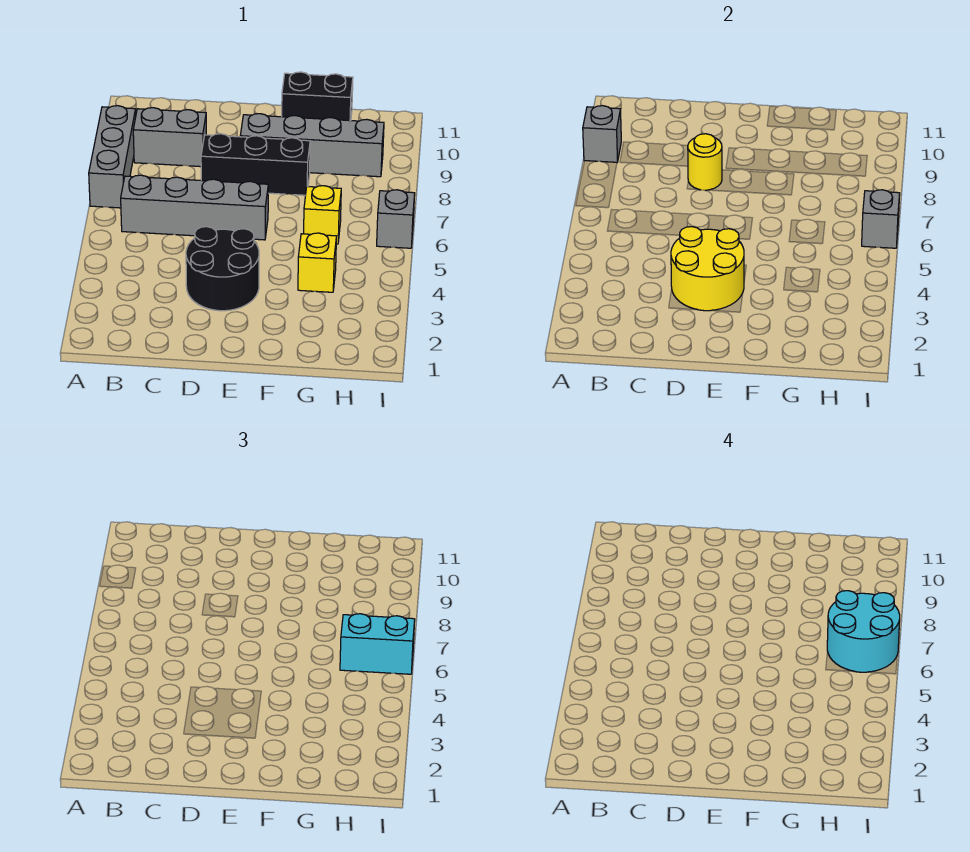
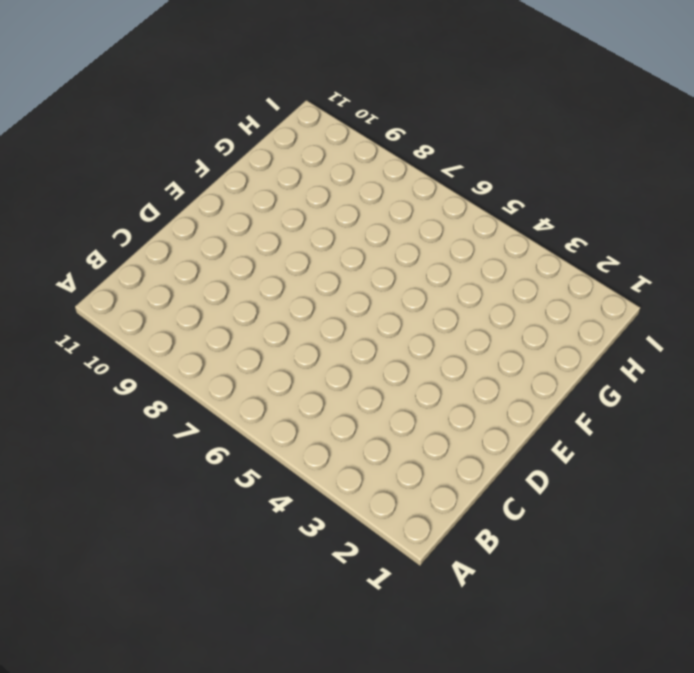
none -> grey 1x3 brick [89,106,136,208]
none -> grey 1x4 brick [121,175,268,240]
none -> grey 1x2 brick [133,108,206,167]

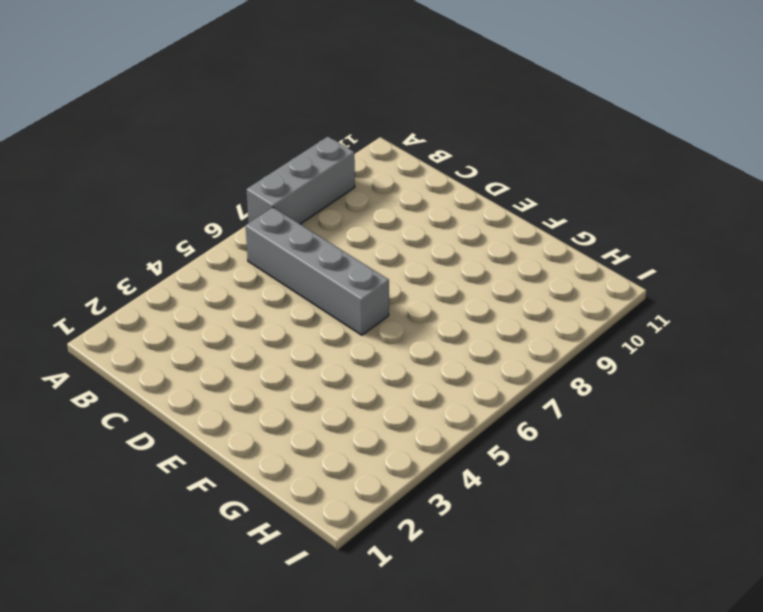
none -> grey 1x2 brick [133,108,206,167]
none -> black 2x2 round brick [186,227,259,311]
none -> black 1x3 brick [201,134,310,195]

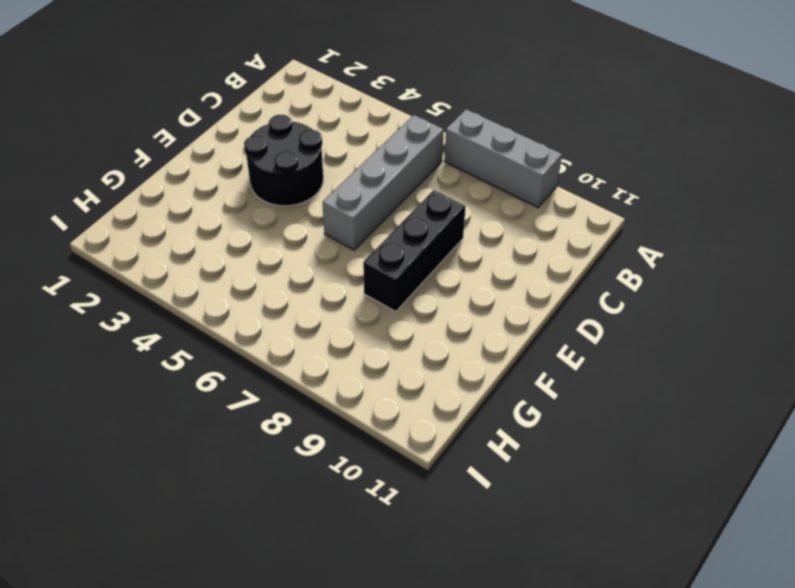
none -> grey 1x2 brick [133,108,206,167]
none -> grey 1x4 brick [240,114,384,177]
none -> black 1x2 brick [282,72,353,121]

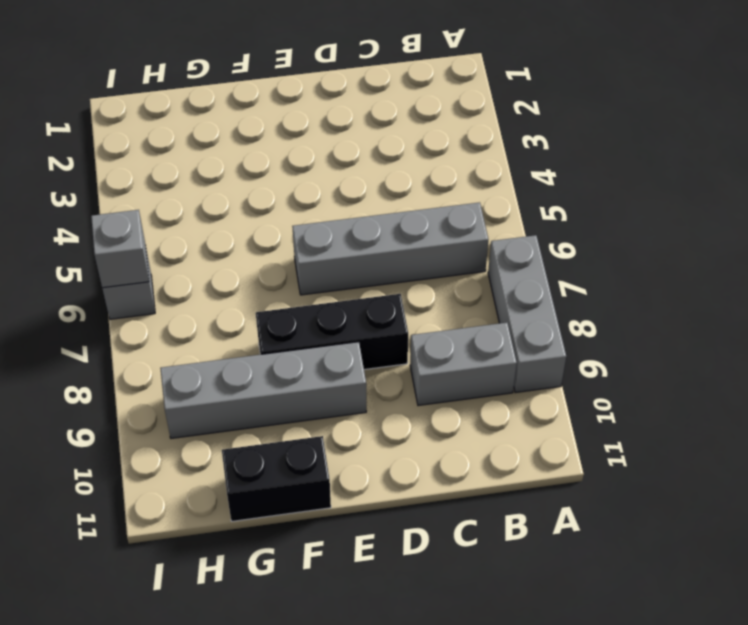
none -> black 2x2 round brick [186,227,259,311]
none -> yellow 1x1 brick [298,233,336,292]
none -> yellow 1x1 brick [304,186,341,244]

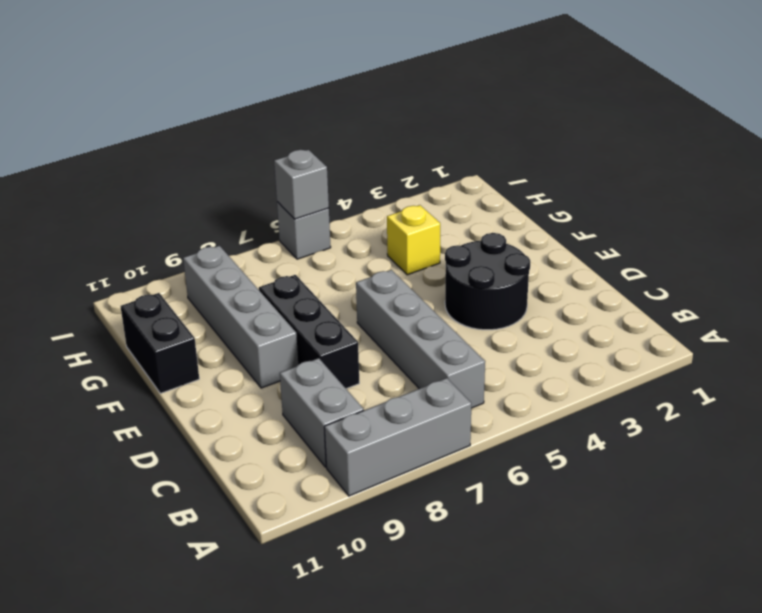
none -> yellow 1x1 brick [304,186,341,244]
none -> grey 1x1 brick [583,106,621,162]
none -> yellow 2x2 round brick [671,227,744,311]

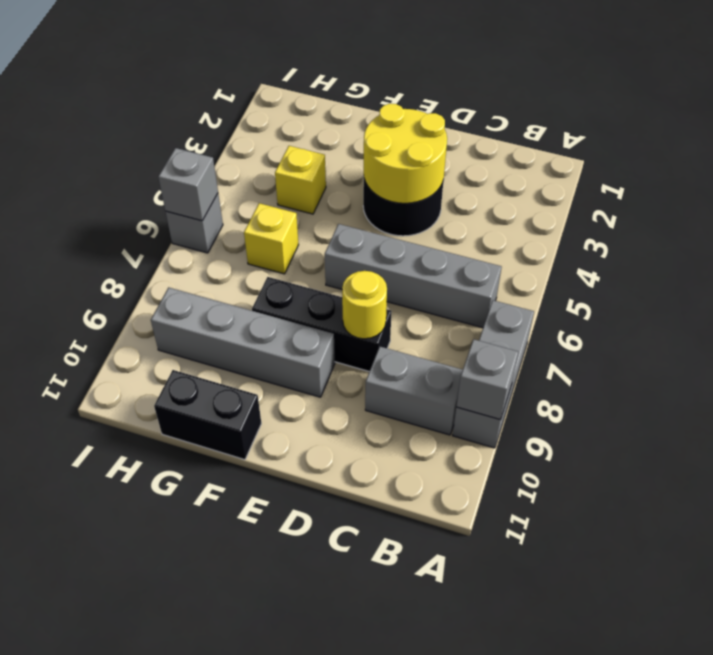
none -> cyan 1x2 brick [340,614,415,674]
none -> cyan 2x2 round brick [827,591,900,672]

